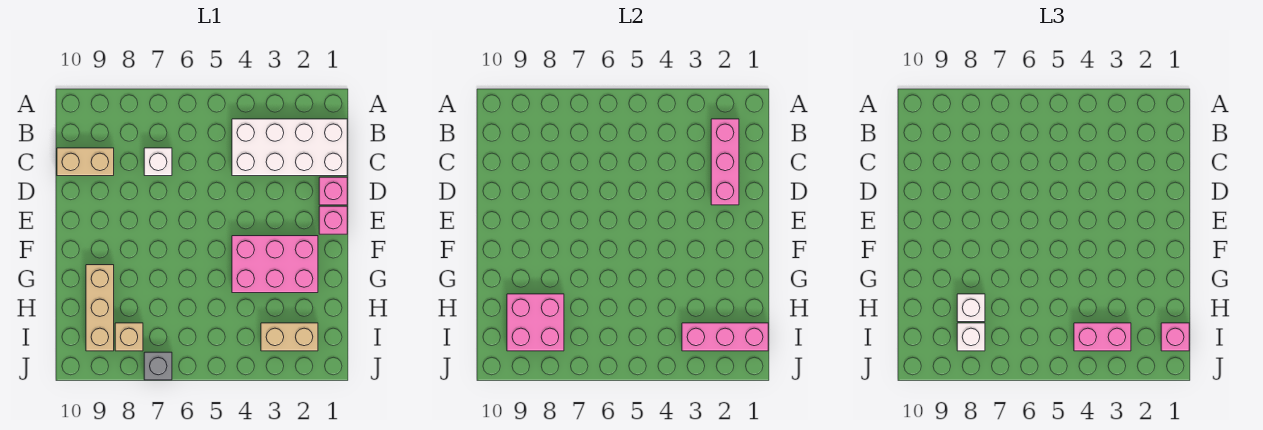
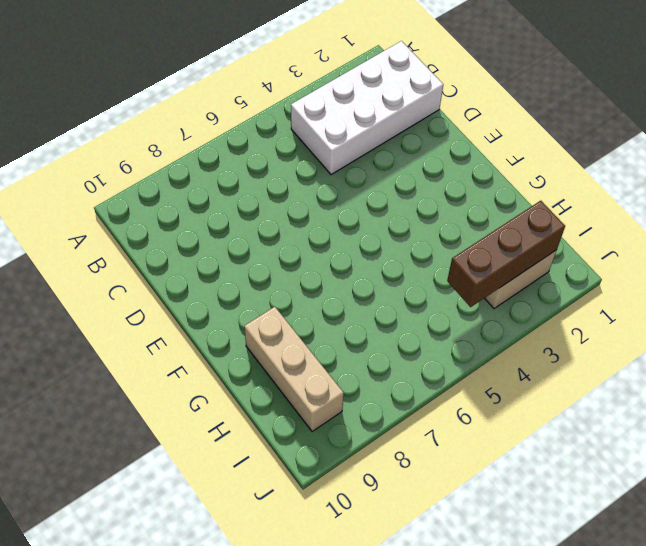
brown 1x3 brick [447,201,565,307] -> pink 1x3 brick [682,323,768,351]
none -> white 1x1 brick [144,148,172,176]
none -> tan 1x2 brick [57,148,114,176]
none -> pink 1x1 brick [319,177,347,205]

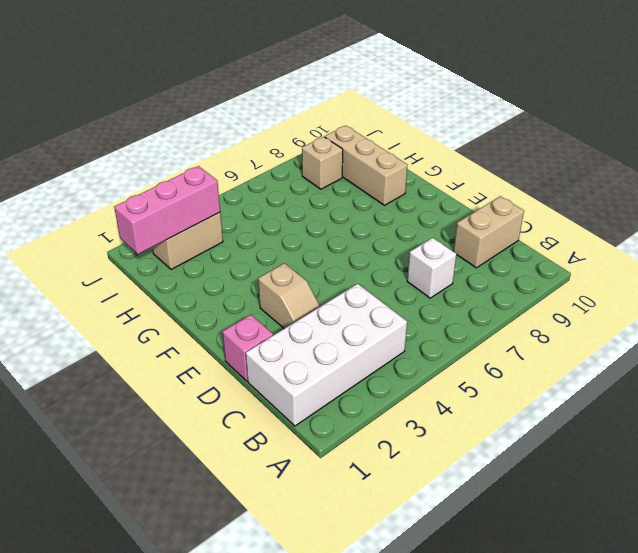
tan 1x2 slope [258,263,320,328] -> none
none -> pink 1x1 brick [319,206,347,234]
none -> pink 2x3 brick [232,236,318,293]
none -> grey 1x1 brick [144,352,172,380]

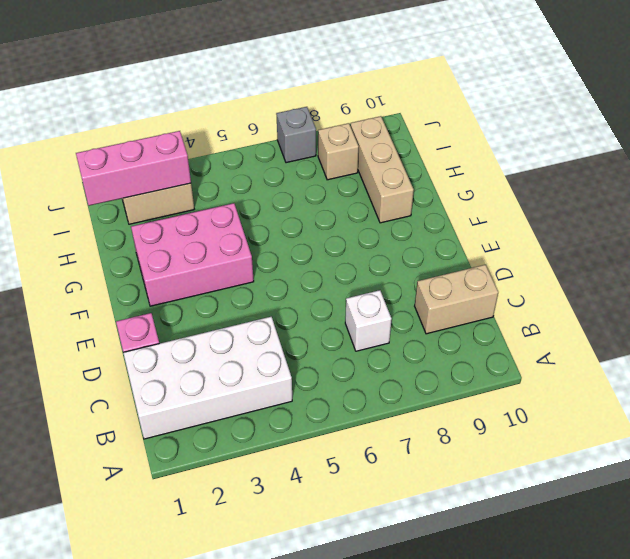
none -> pink 1x1 brick [319,206,347,234]
none -> pink 1x3 brick [711,119,739,205]
none -> pink 2x2 brick [507,294,564,351]

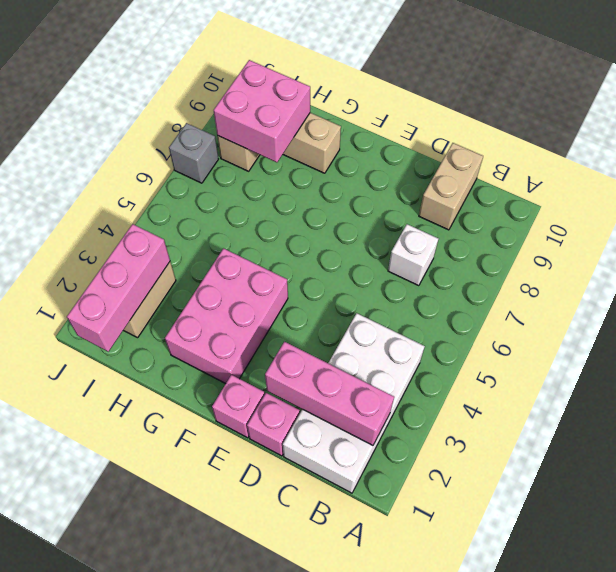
none -> white 1x1 brick [957,294,985,322]
none -> pink 1x1 brick [1161,323,1189,351]
none -> pink 1x2 brick [1074,323,1131,351]

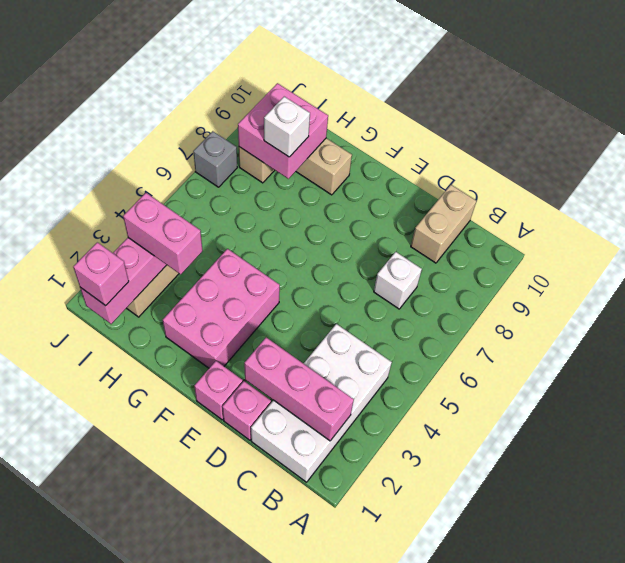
pink 1x2 brick [123,193,203,274] -> pink 1x2 brick turned to [1074,323,1131,351]
none -> white 1x1 brick [957,323,985,351]

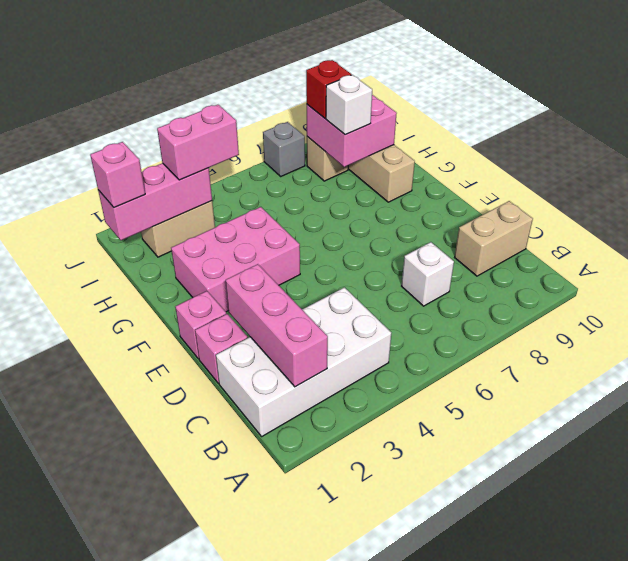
red 1x1 brick [306,60,351,118] -> white 1x1 brick [957,323,985,351]

